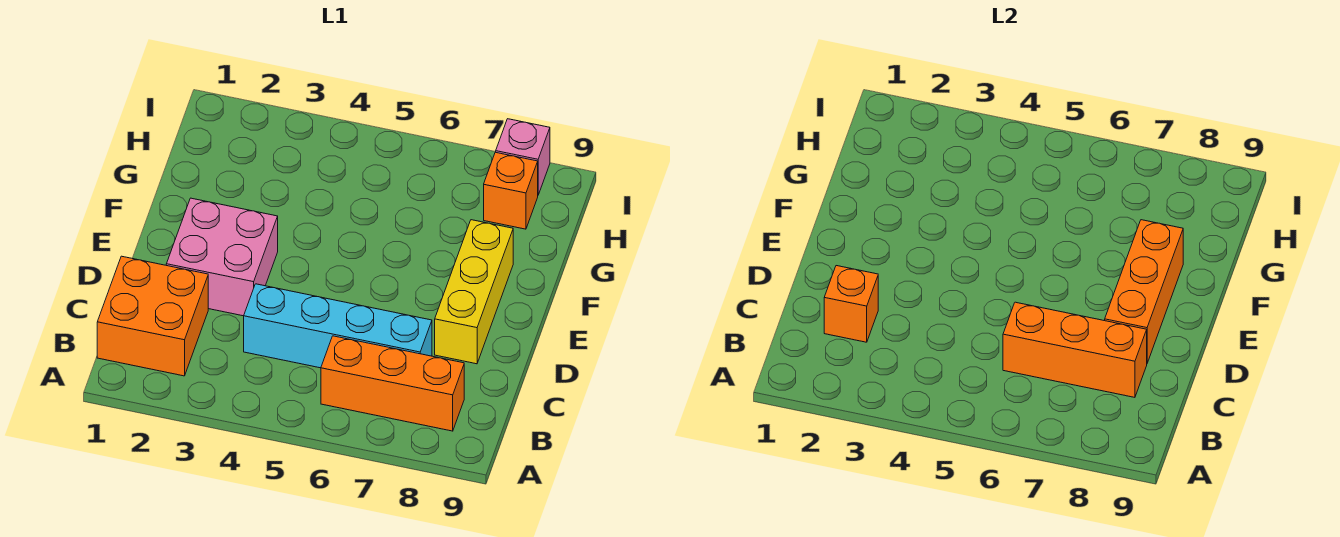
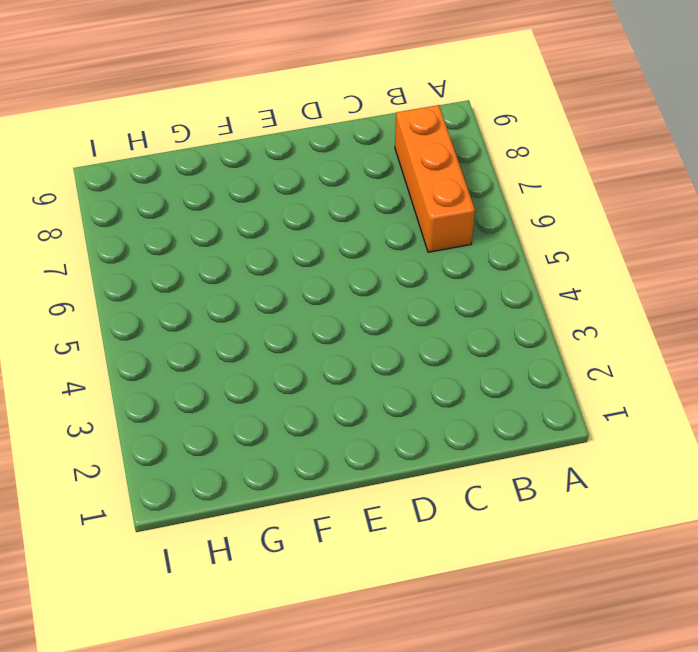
none -> orange 2x2 brick [97,256,208,376]
none -> cyan 1x4 brick [244,284,432,368]

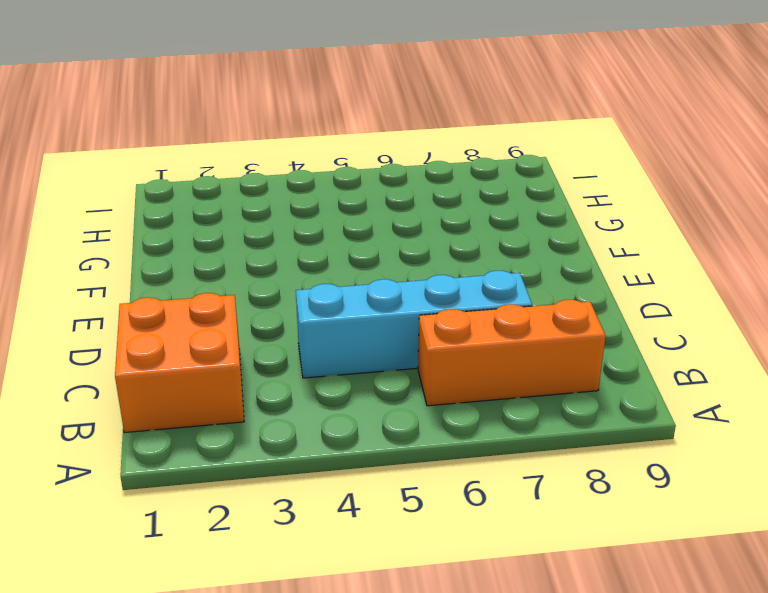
none -> pink 2x2 brick [166,198,278,316]
none -> yellow 1x3 brick [435,220,513,364]

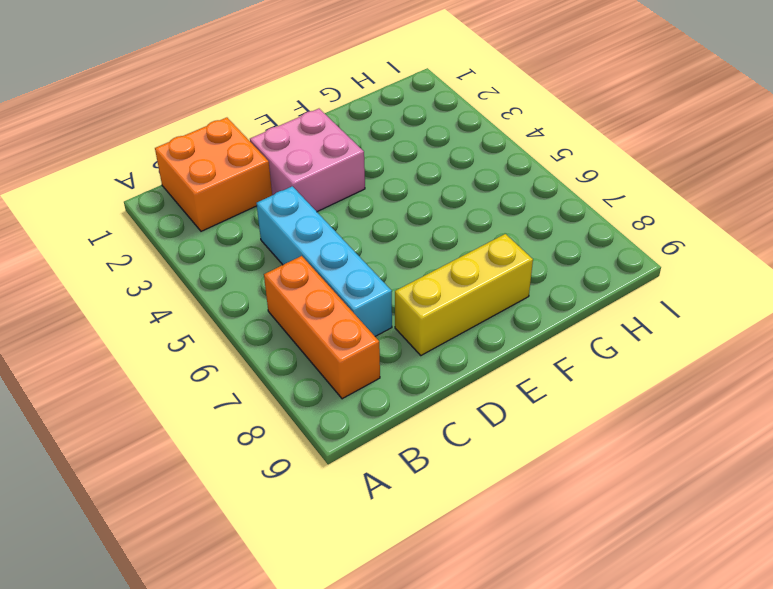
none -> orange 1x1 brick [484,152,538,229]
none -> pink 1x1 brick [496,119,550,195]

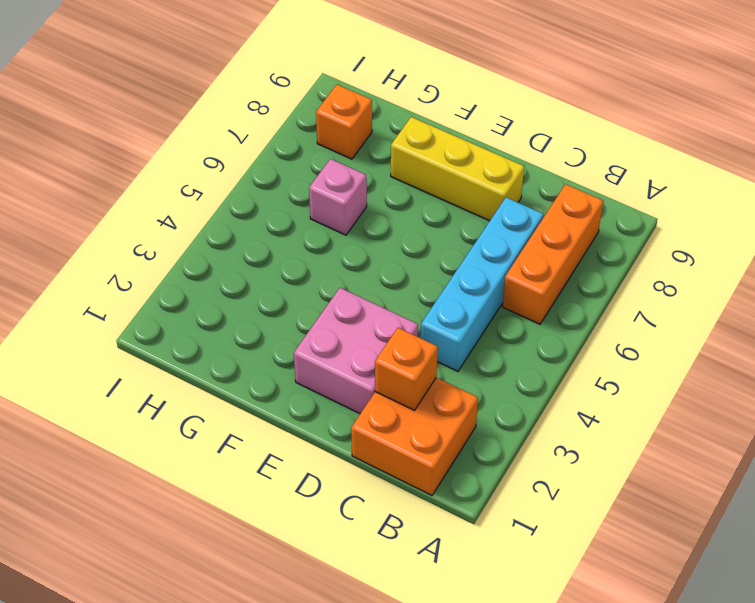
pink 1x1 brick [309,159,367,235] -> pink 1x1 brick moved to [496,119,550,195]
none -> orange 1x3 brick [1003,302,1147,397]
none -> orange 1x3 brick [1105,220,1183,363]

